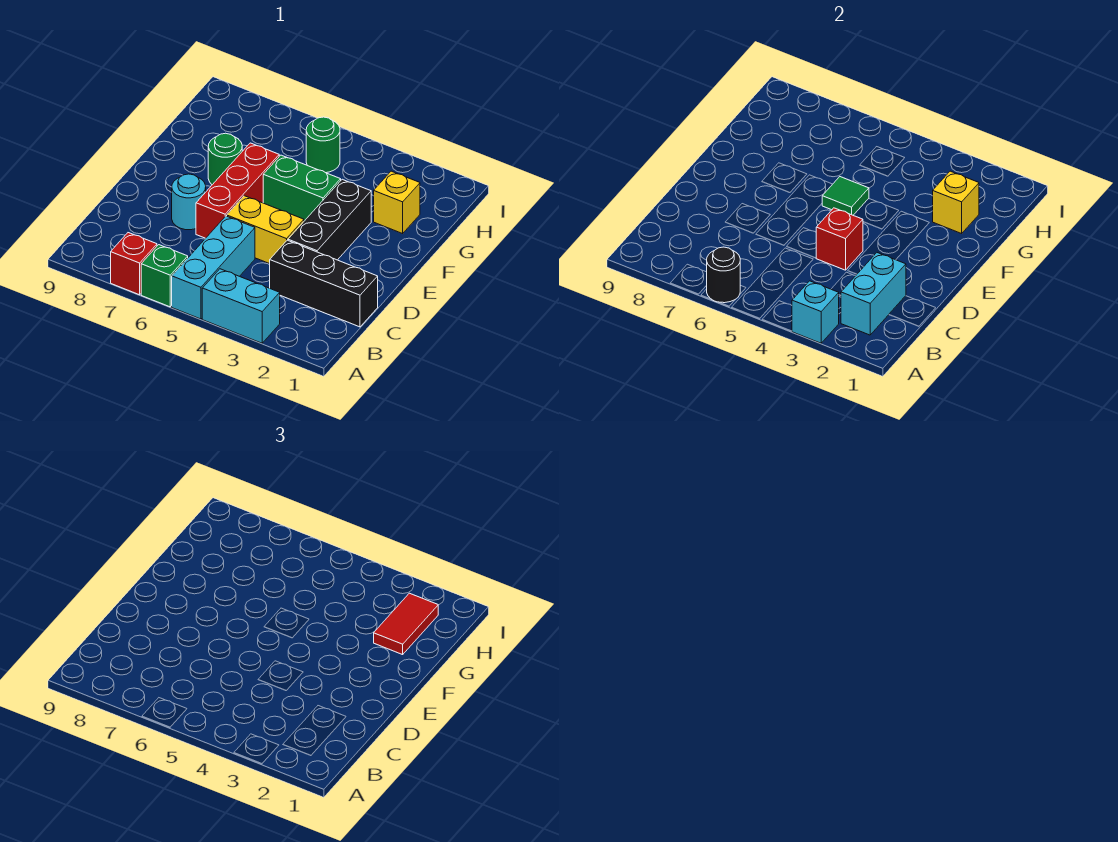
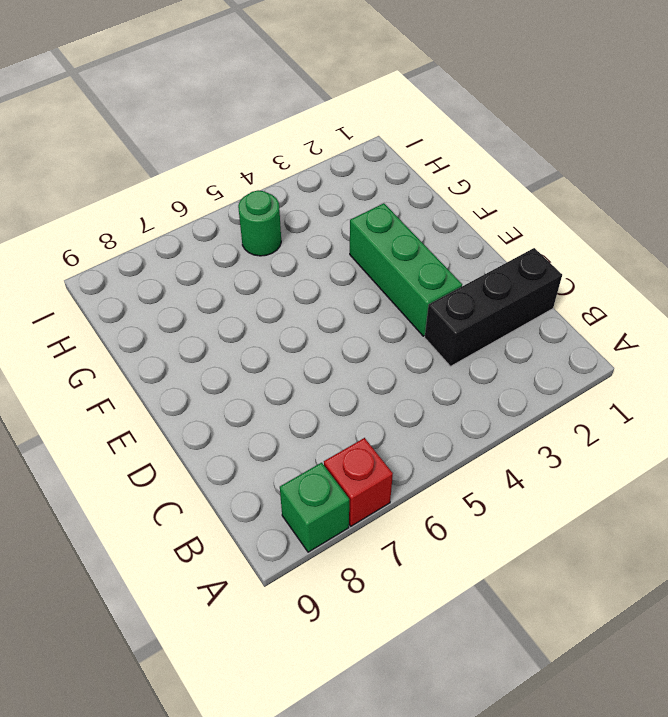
green 1x1 brick [280,463,349,552] -> green 1x1 brick moved to [141,245,188,307]
green 1x3 brick [350,203,462,336] -> black 1x3 brick [288,179,371,260]
none -> cyan 1x2 brick [202,269,280,343]
none -> cyan 1x3 brick [172,216,255,319]
none -> yellow 1x2 brick [227,196,304,264]

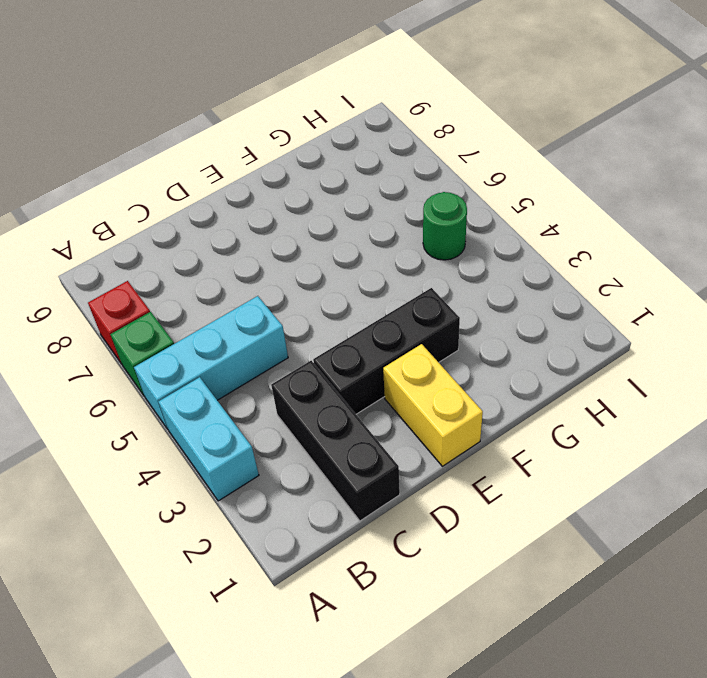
yellow 1x2 brick [383,344,483,466] -> yellow 1x2 brick moved to [227,196,304,264]
none -> red 1x3 brick [196,143,279,238]
none -> cyan 1x1 round brick [172,174,206,230]
none -> green 1x2 brick [263,155,341,221]

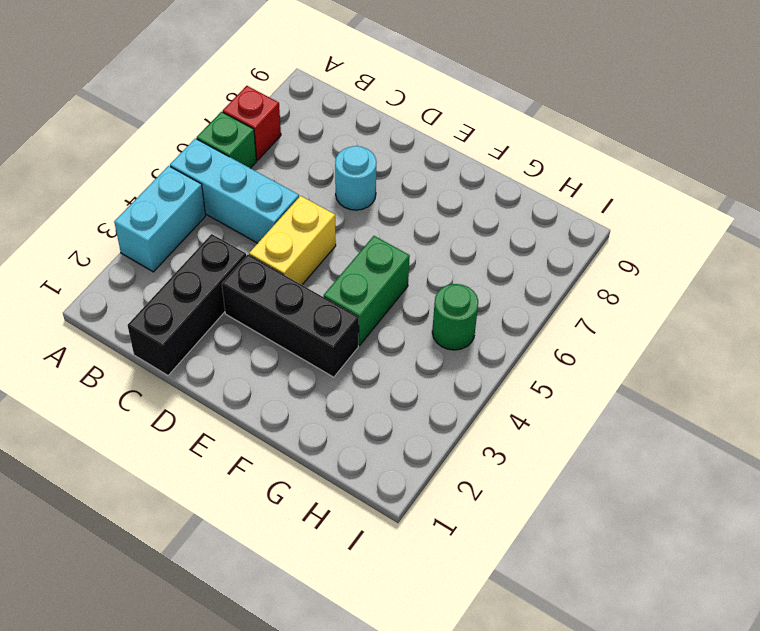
none -> red 1x3 brick [196,143,279,238]
none -> green 1x1 round brick [208,133,242,185]
none -> yellow 1x1 brick [374,171,420,234]

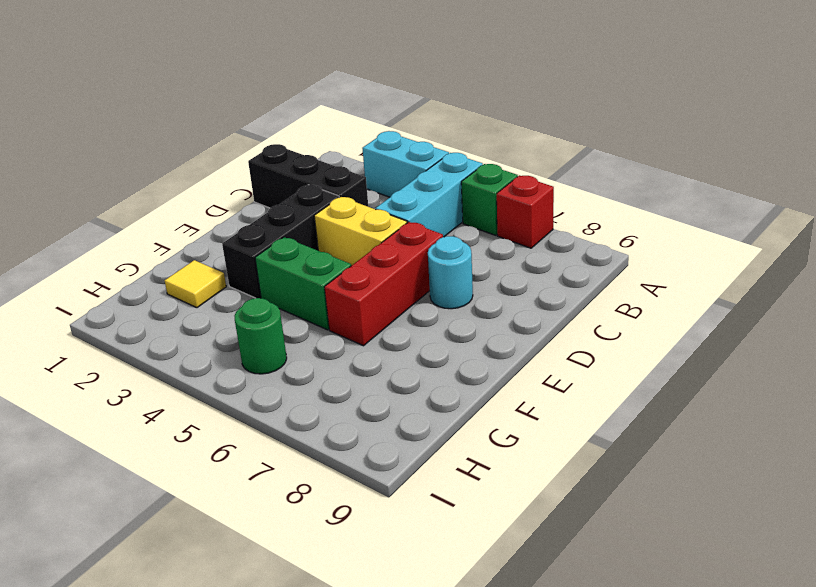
yellow 1x1 tile [165,260,226,308] -> yellow 1x1 brick [374,171,420,234]
none -> green 1x1 round brick [208,133,242,185]
none -> cyan 1x1 brick [792,281,839,343]
none -> black 1x1 round brick [706,247,740,303]

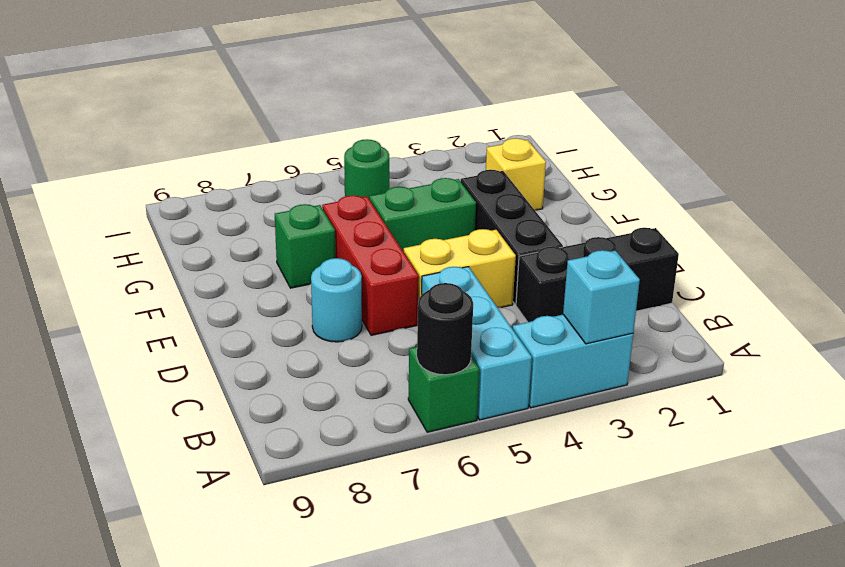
green 1x1 brick [275,204,336,288] -> green 1x1 round brick [208,133,242,185]
none -> red 1x1 brick [111,233,157,295]
none -> cyan 1x2 brick [841,253,906,335]
none -> red 1x1 brick [816,208,863,270]

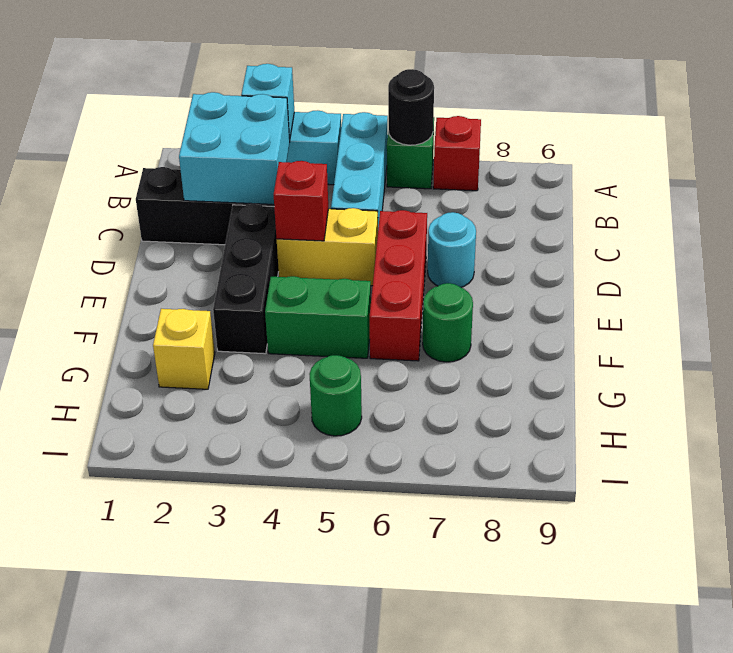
cyan 2x2 brick [179,92,290,204] -> cyan 1x2 brick [841,253,906,335]
none -> green 1x1 tile [822,177,869,215]
none -> yellow 1x1 brick [933,171,979,234]
none -> red 1x2 tile [374,593,438,655]

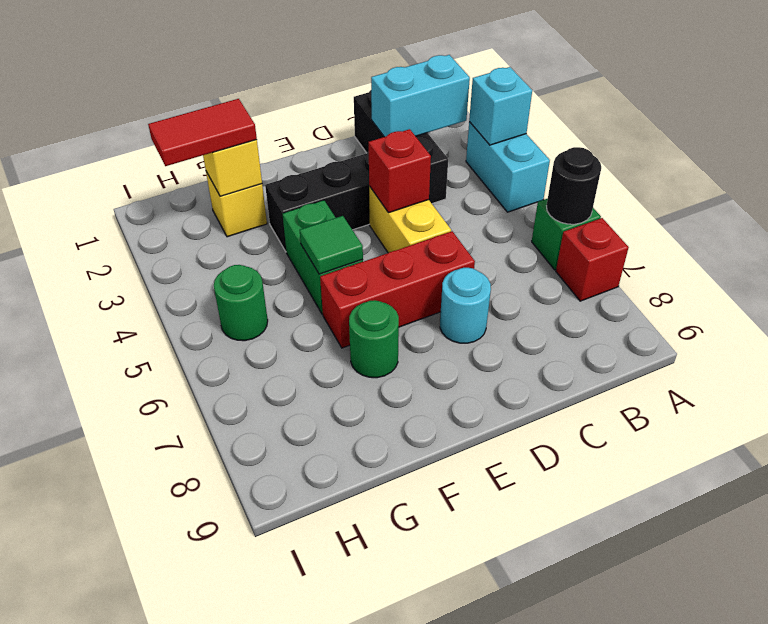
none -> cyan 1x3 brick [172,216,255,319]

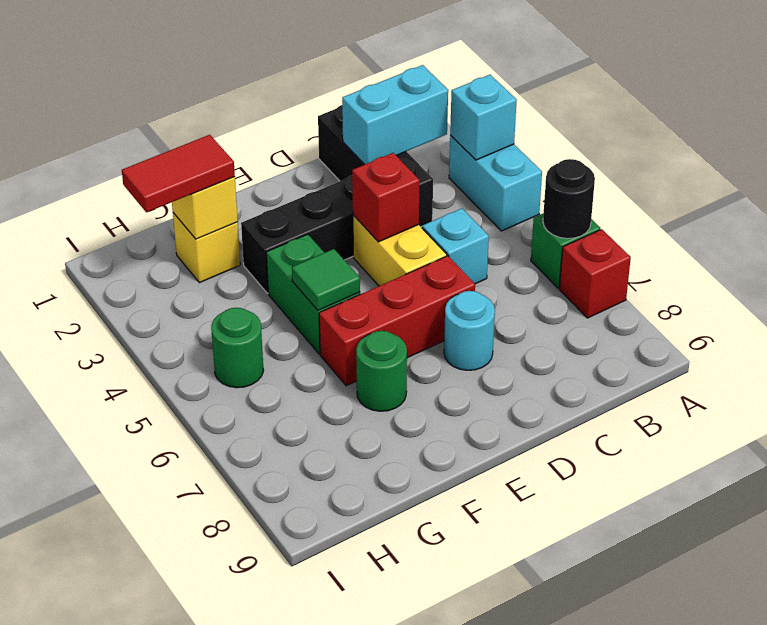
cyan 1x1 brick [422,208,489,284] -> cyan 1x3 brick [172,216,255,319]

